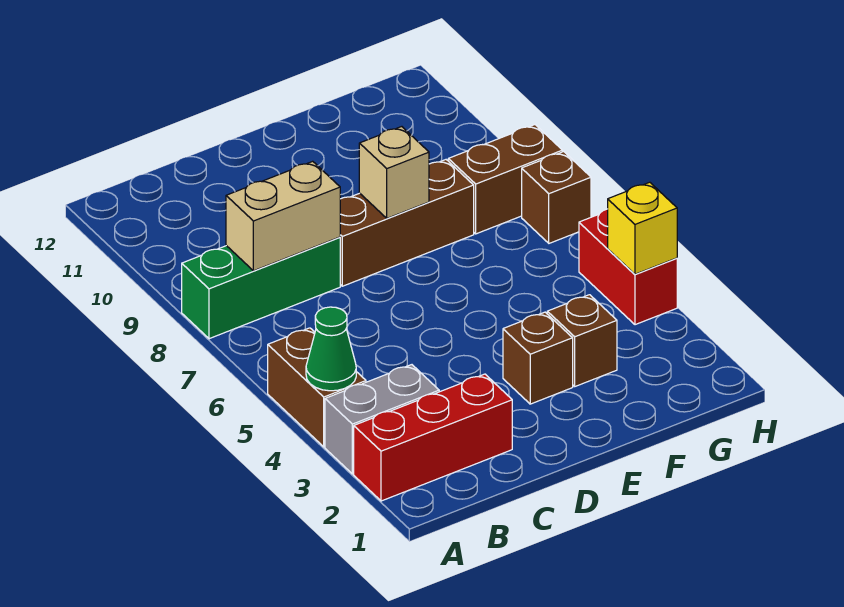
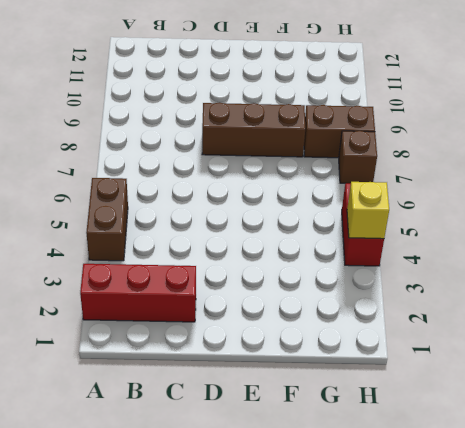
none -> grey 1x2 brick [325,365,439,474]
none -> green 1x3 brick [182,237,340,339]
none -> brown 1x1 brick [503,312,573,404]

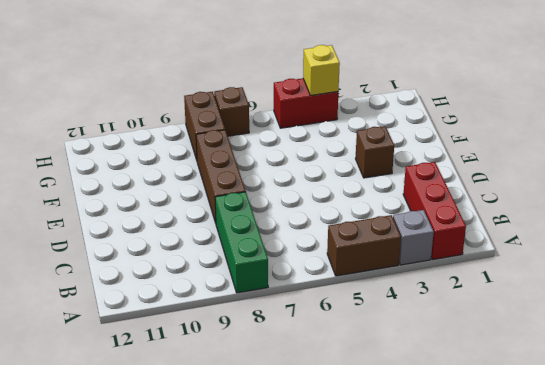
grey 1x1 brick [393,210,434,265] -> grey 1x2 brick [325,365,439,474]
none -> brown 1x1 brick [547,295,617,386]
none -> green 1x1 cone [306,307,356,391]
none -> tan 1x2 brick [226,161,340,271]

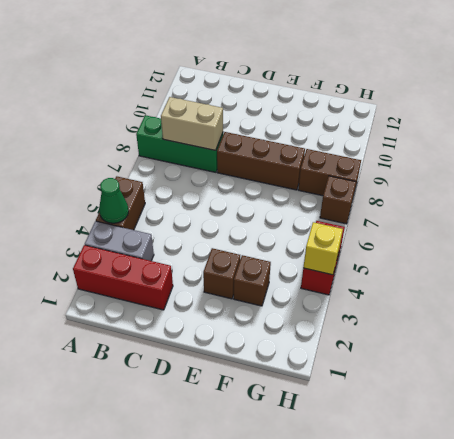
none -> tan 1x1 brick [359,127,429,218]

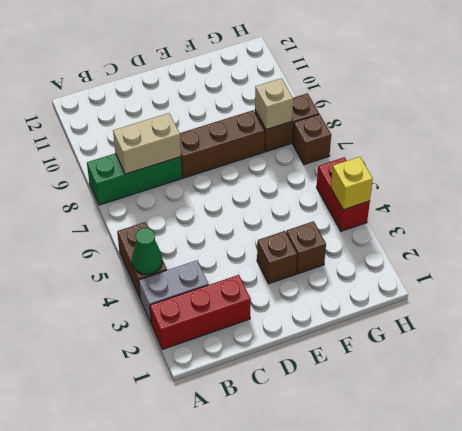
tan 1x1 brick [255,78,293,130] -> tan 1x1 brick moved to [359,127,429,218]

